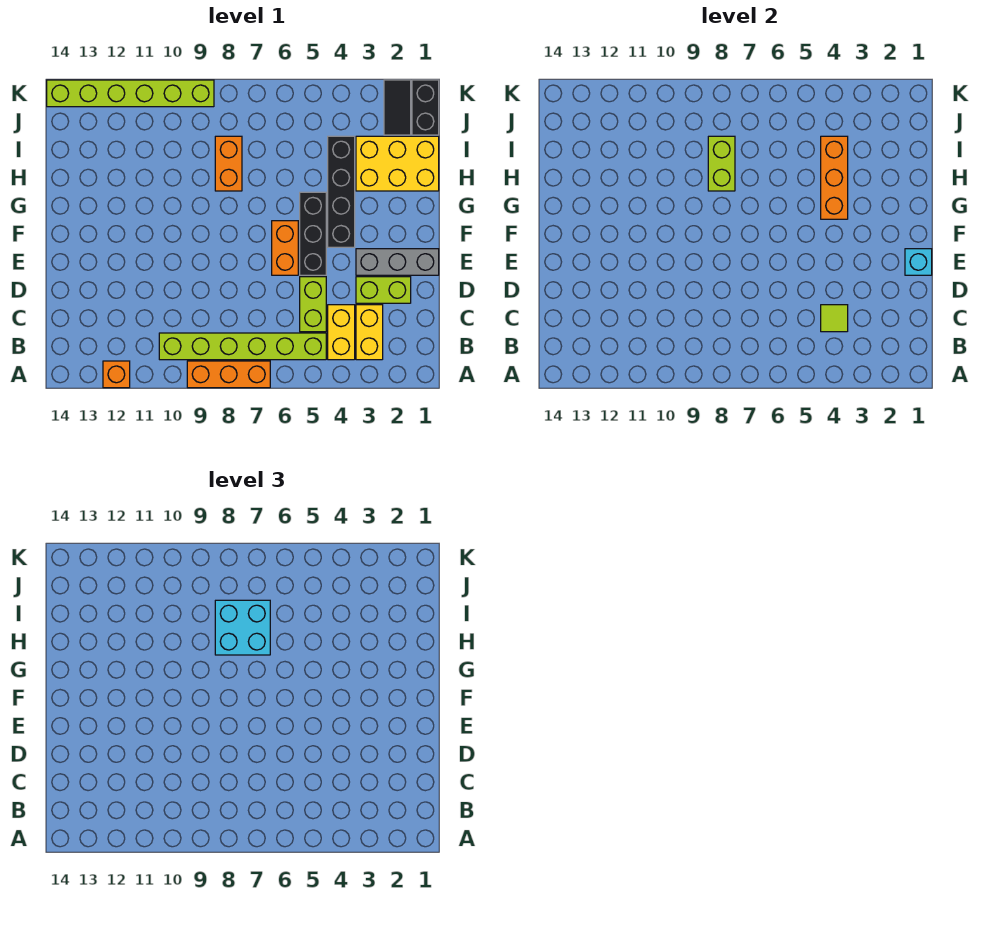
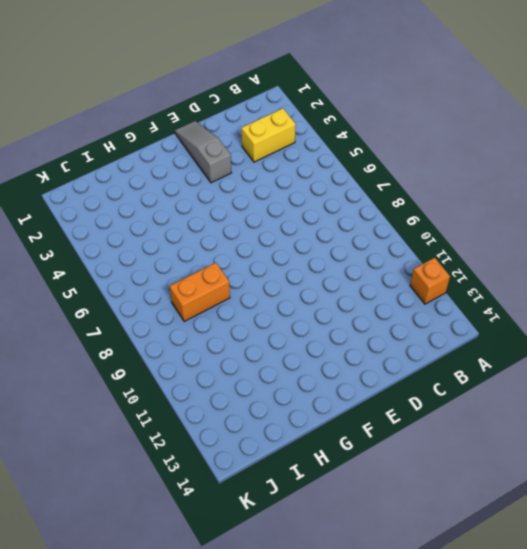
grey 1x3 slope [175,121,232,183] -> grey 1x3 brick [356,249,439,275]
none -> orange 1x3 brick [187,361,270,388]
none -> yellow 1x2 brick [328,305,355,360]
none -> lime 1x6 brick [159,333,326,360]

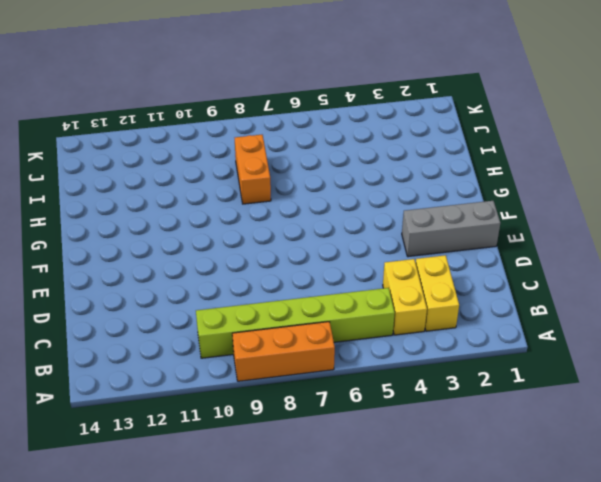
none -> orange 1x1 brick [103,361,130,388]
none -> lime 1x2 brick [300,277,326,332]
none -> lime 1x2 brick [356,277,411,303]

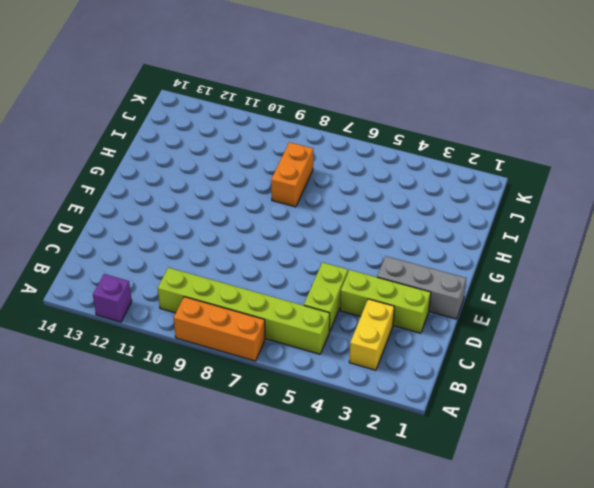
purple 1x1 brick [93,274,132,322] -> orange 1x1 brick [103,361,130,388]
lime 1x3 brick [340,270,431,333] -> lime 1x2 brick [356,277,411,303]
none -> yellow 1x2 brick [328,305,355,360]
none -> black 1x3 brick [300,192,326,275]
none -> orange 1x2 brick [272,221,298,275]

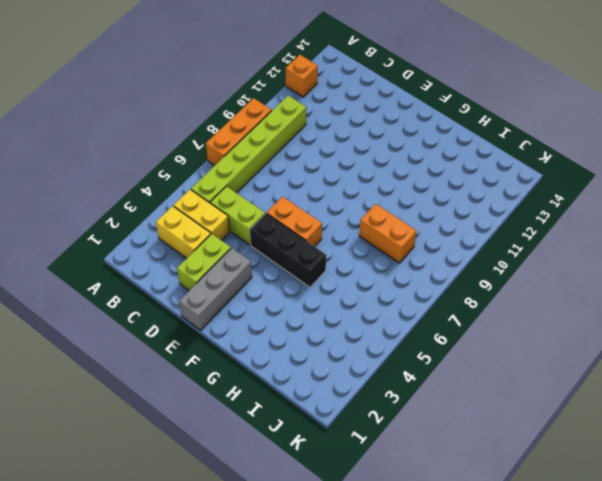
none -> black 1x4 brick [328,136,355,247]
none -> yellow 2x3 brick [356,136,439,191]
none -> black 1x2 brick [412,80,439,135]

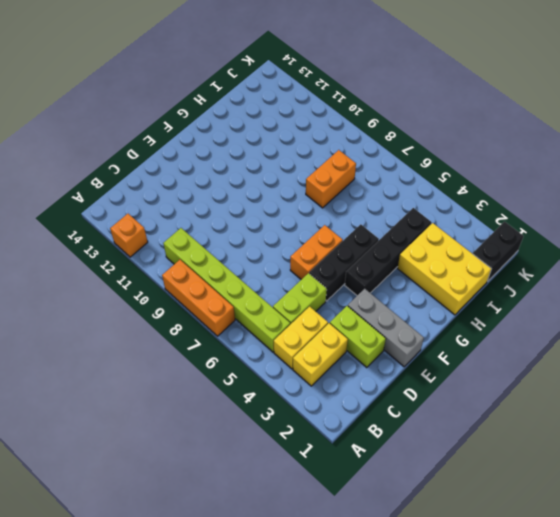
none -> black 1x2 tile [384,80,411,135]
none -> lime 1x6 brick [47,80,214,107]
none -> lime 1x1 tile [821,305,848,332]

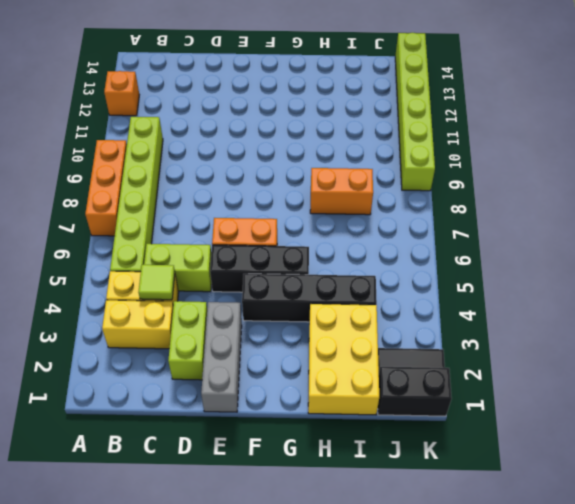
none -> cyan 1x1 brick [905,249,932,275]
none -> orange 1x3 brick [821,136,848,219]
none -> lime 1x2 brick [708,136,735,191]

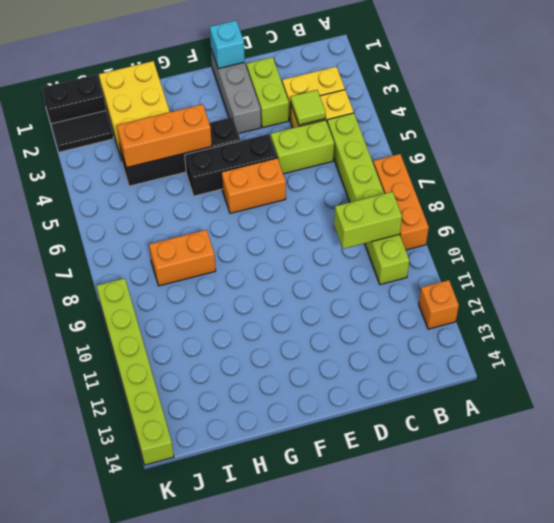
lime 1x2 brick [334,192,402,249] -> lime 1x2 brick moved to [708,136,735,191]
none -> cyan 2x2 brick [215,600,270,655]

